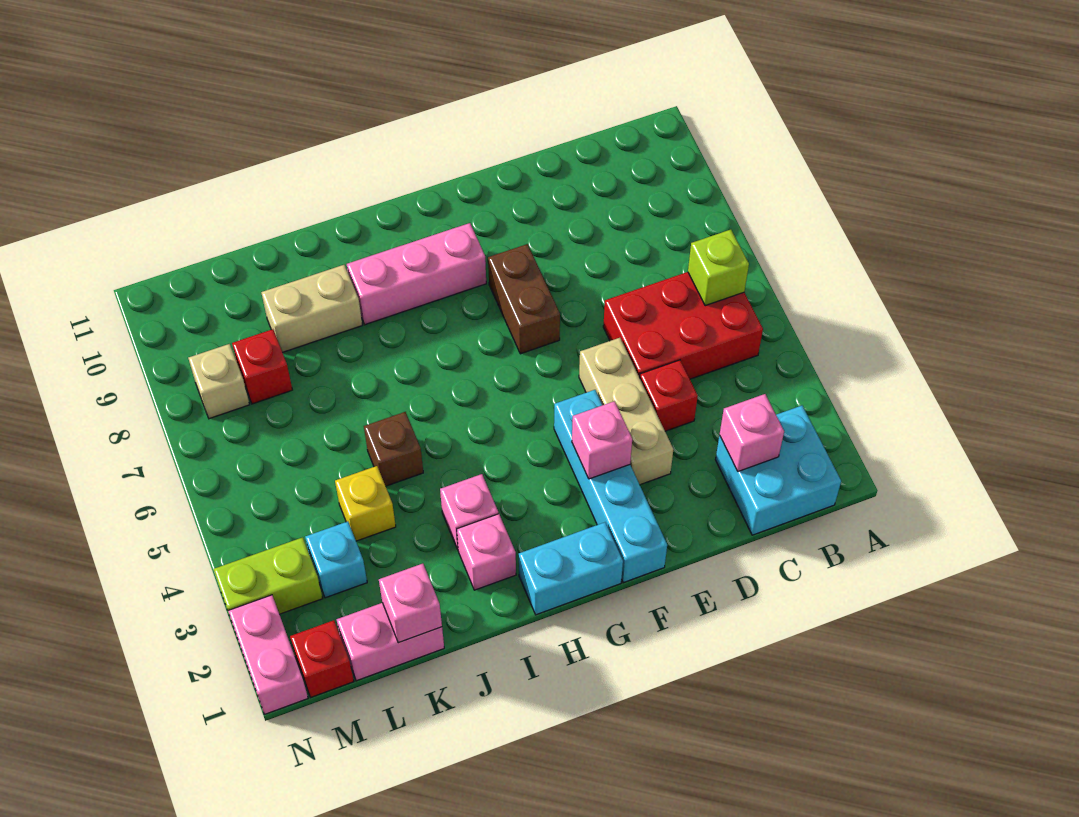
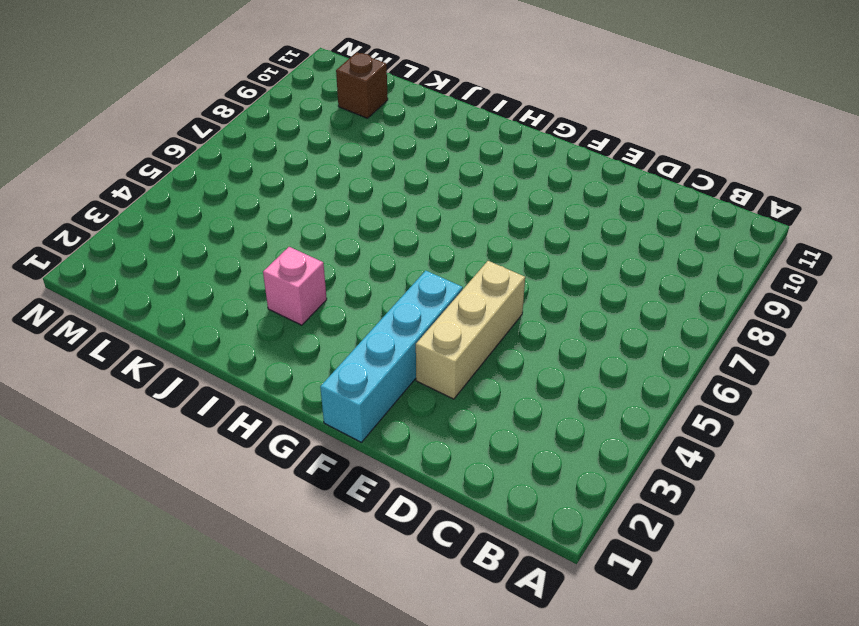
brown 1x1 brick [336,52,388,118] -> brown 1x1 brick moved to [364,412,423,486]
none -> cyan 2x2 brick [715,406,841,535]
none -> red 2x3 brick [603,272,763,379]
none -> red 1x1 brick [640,360,698,431]

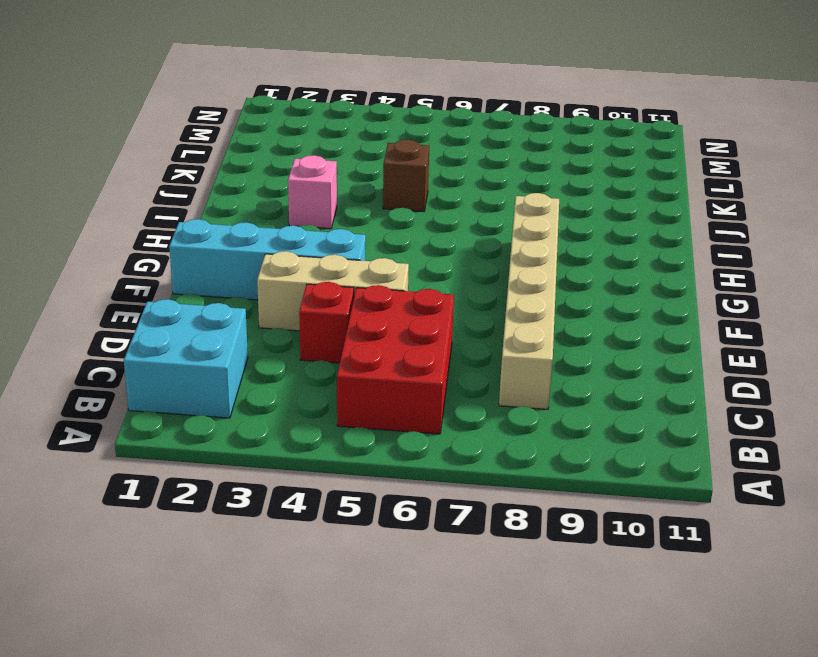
tan 1x6 brick [499,193,559,409] -> brown 1x2 brick [488,244,560,354]
none -> cyan 1x2 brick [519,522,623,615]
none -> pink 1x3 brick [347,223,486,325]
none -> pink 1x1 brick [457,514,516,590]

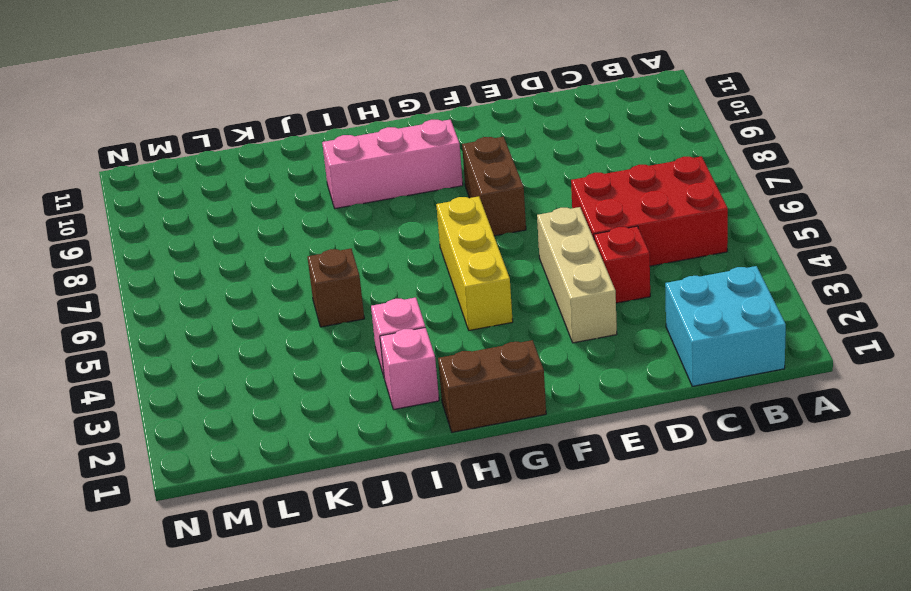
brown 1x2 brick [438,340,546,432] -> cyan 1x2 brick [519,522,623,615]
yellow 1x3 brick [436,196,513,330] -> none
none -> cyan 1x4 brick [554,390,667,583]
none -> tan 1x2 brick [261,265,362,352]
none -> pink 1x2 brick [337,603,444,681]

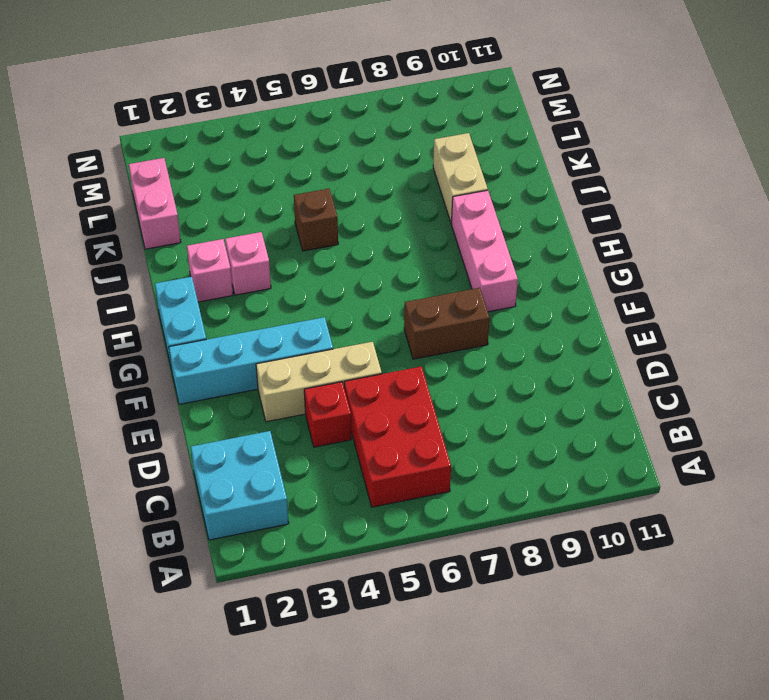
none -> yellow 1x1 brick [335,466,396,541]
none -> cyan 1x1 brick [305,521,367,598]
none -> red 1x1 brick [232,329,292,404]

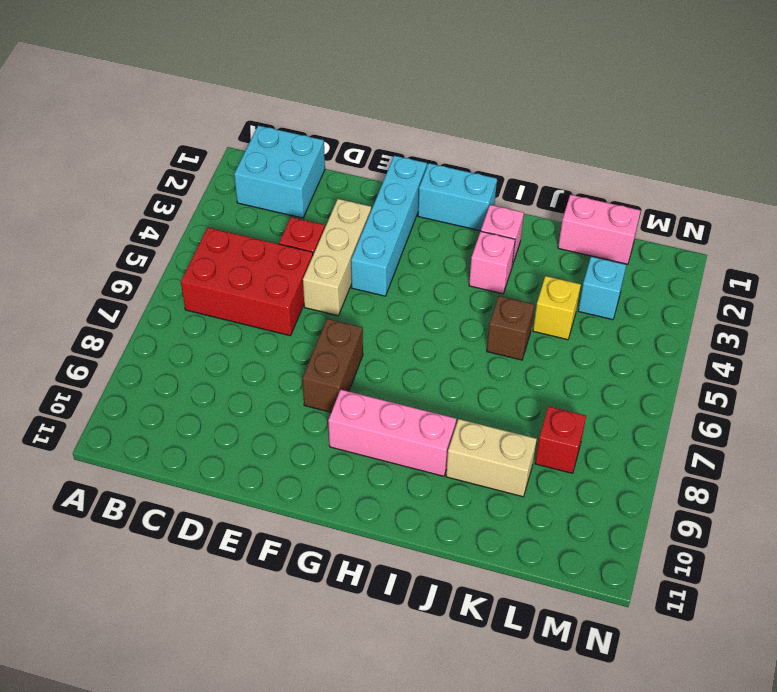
none -> red 1x1 brick [290,620,354,697]
none -> lime 1x2 brick [214,537,323,616]
none -> tan 1x1 brick [188,344,250,419]

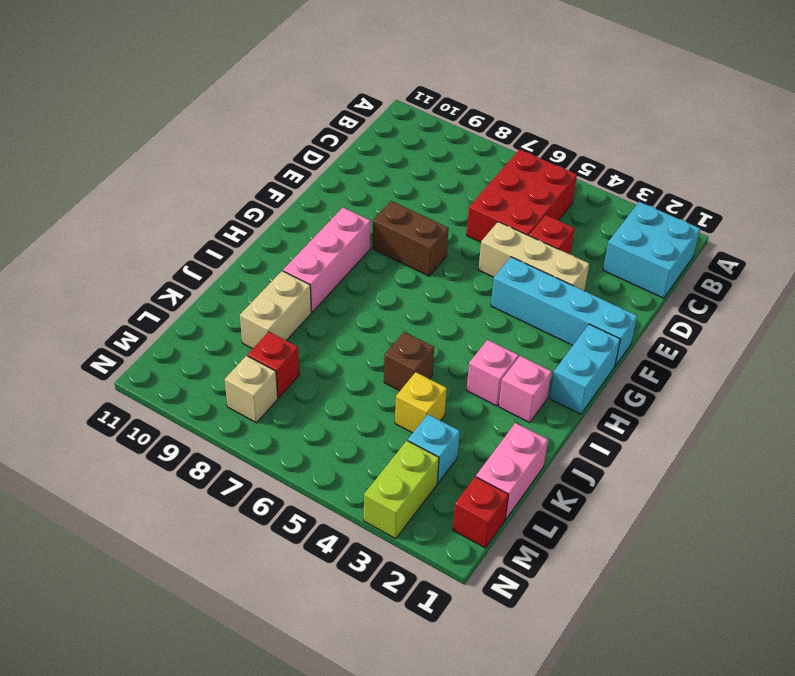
none -> pink 1x2 brick [228,595,308,714]
none -> lime 1x1 brick [688,230,749,306]
none -> pink 1x1 brick [720,394,784,471]

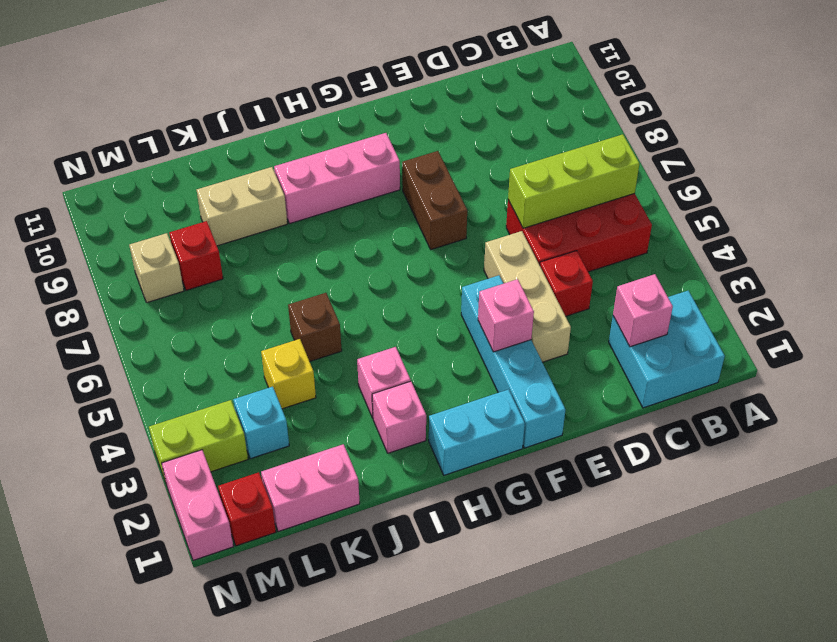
lime 1x3 brick [508,134,639,228] -> lime 1x1 brick [688,230,749,306]
none -> pink 1x1 brick [379,564,442,643]

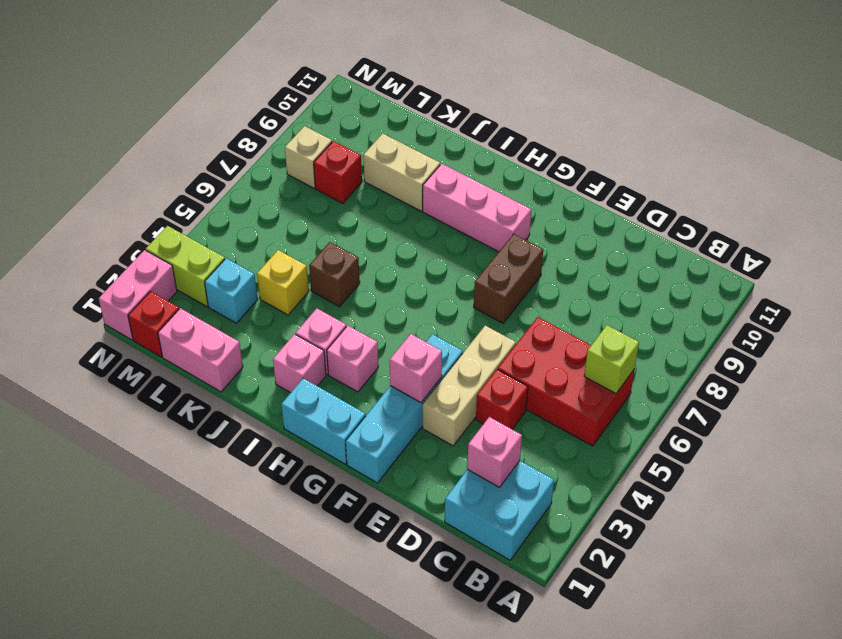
pink 1x1 brick [327,326,378,392] -> pink 1x1 brick moved to [379,564,442,643]

